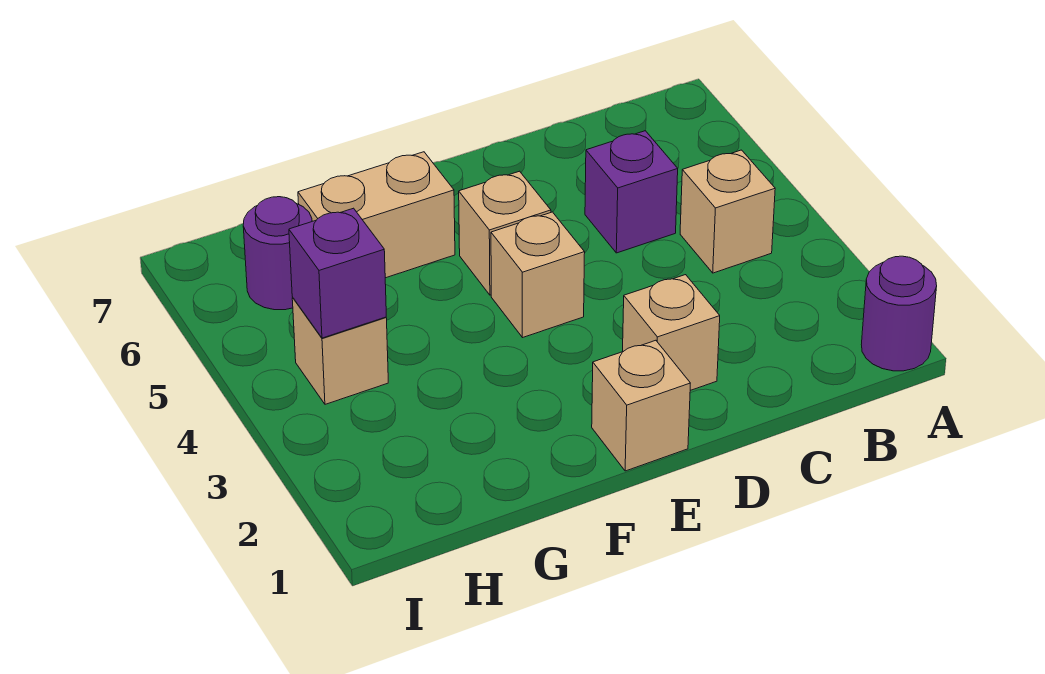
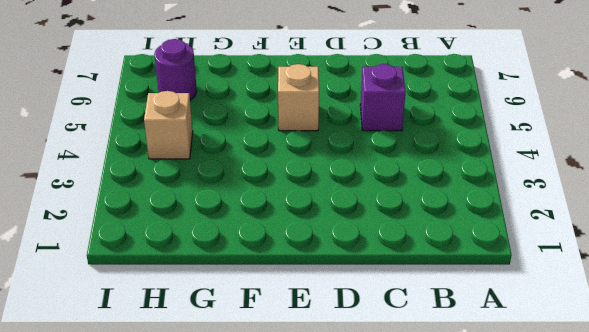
none -> purple 1x1 round brick [861,256,937,371]
none -> tan 1x1 brick [680,150,775,273]

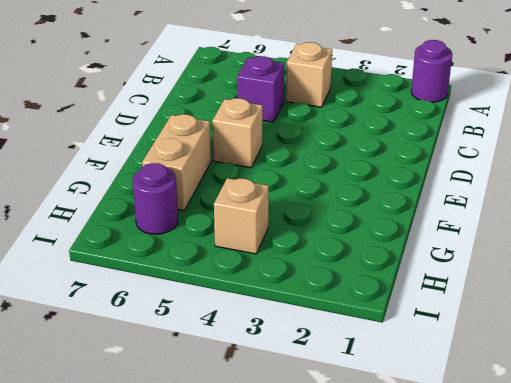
none -> tan 1x1 brick [623,275,720,391]
none -> tan 1x1 brick [592,340,690,471]

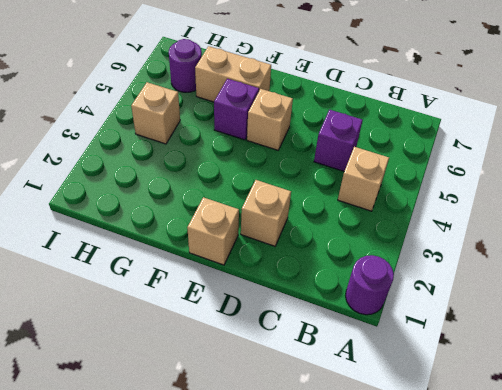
purple 1x1 brick [214,79,259,140] -> purple 1x1 brick moved to [289,208,386,338]
none -> tan 1x1 brick [491,212,585,338]

